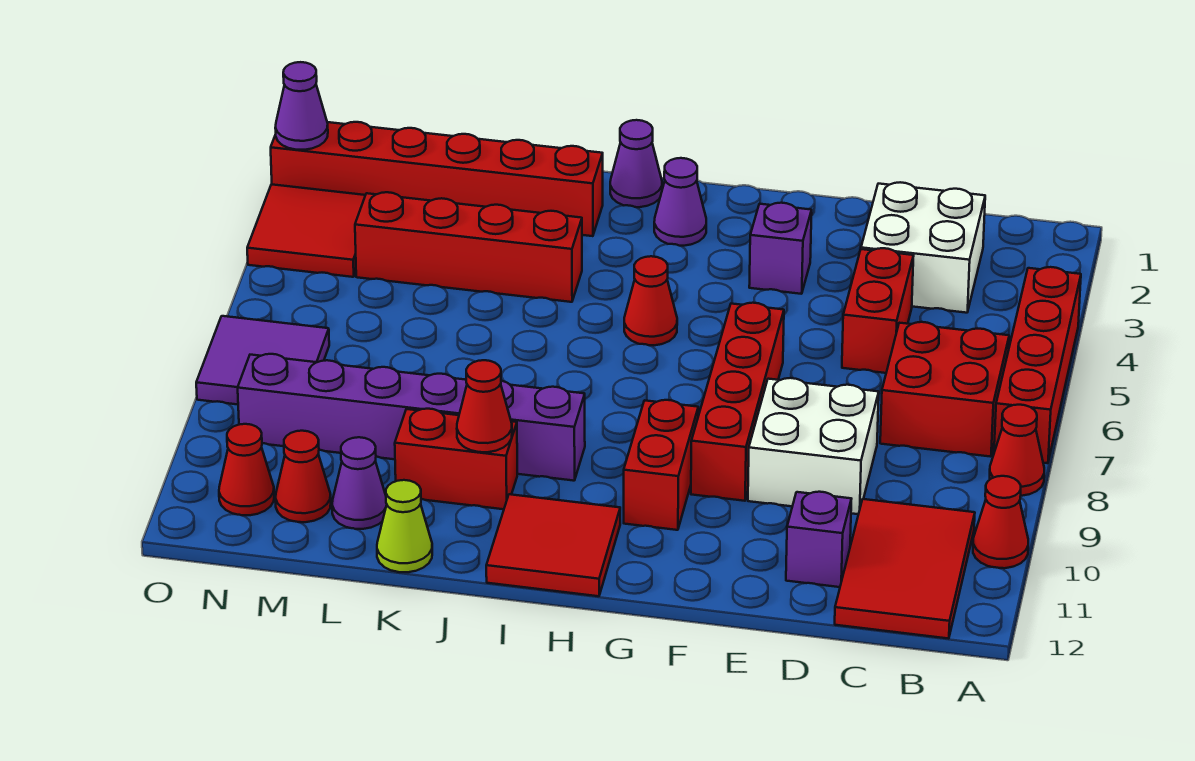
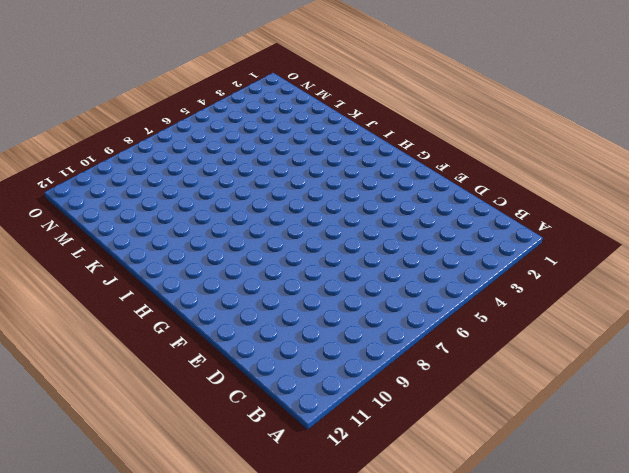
none -> red 1x4 brick [994,267,1081,463]
none -> red 1x1 cone [990,405,1044,496]
none -> red 1x1 cone [973,476,1028,568]

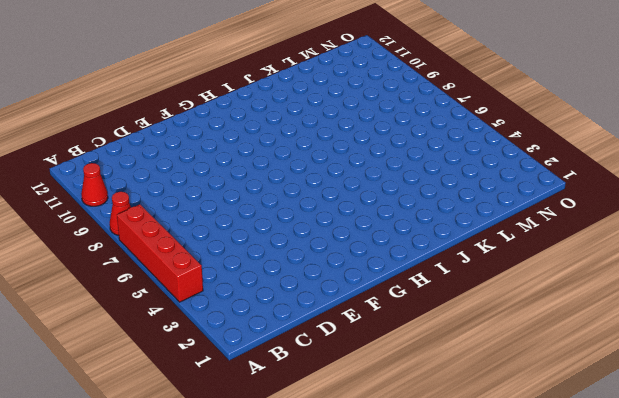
none -> red 2x2 brick [880,322,1009,457]
none -> red 2x3 tile [835,499,975,639]
none -> white 2x2 brick [861,182,985,313]

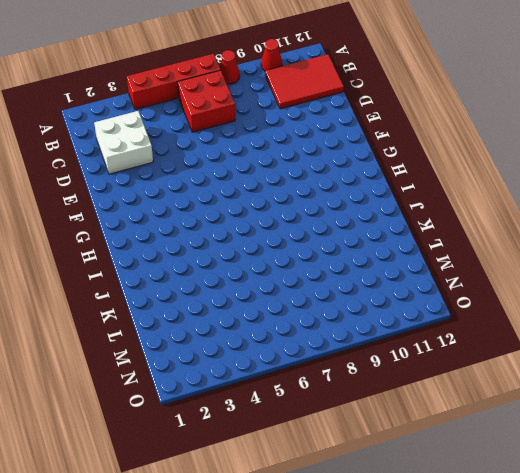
none -> red 1x2 brick [842,248,914,373]
none -> white 2x2 brick [748,378,879,514]
none -> purple 1x1 brick [786,492,851,587]

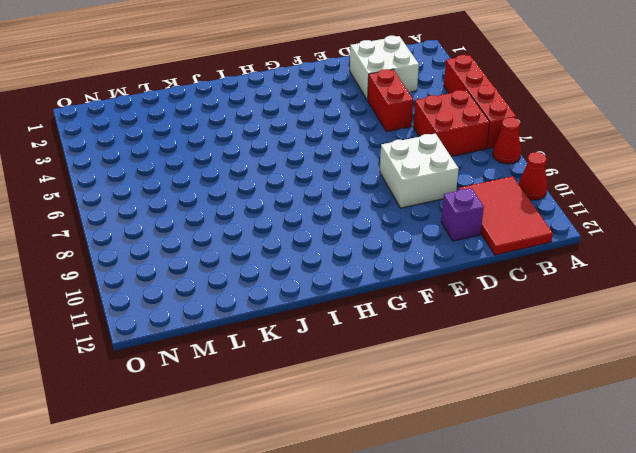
none -> purple 1x1 brick [749,203,812,294]
none -> red 1x4 brick [691,303,784,501]
none -> red 1x2 brick [624,400,698,530]

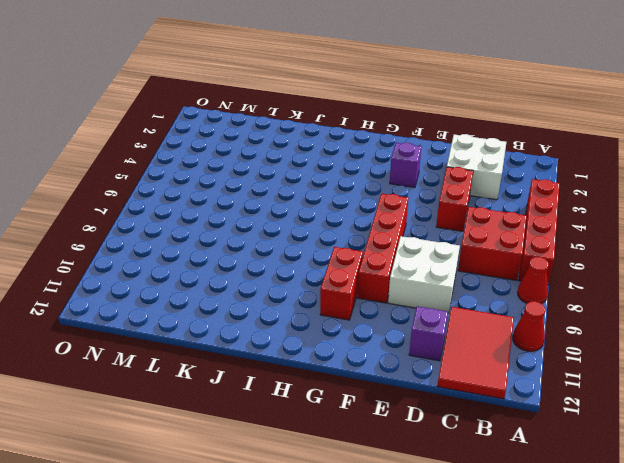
none -> purple 1x1 cone [654,158,706,246]
none -> red 1x1 cone [624,256,677,345]
none -> red 2x2 tile [486,494,620,596]

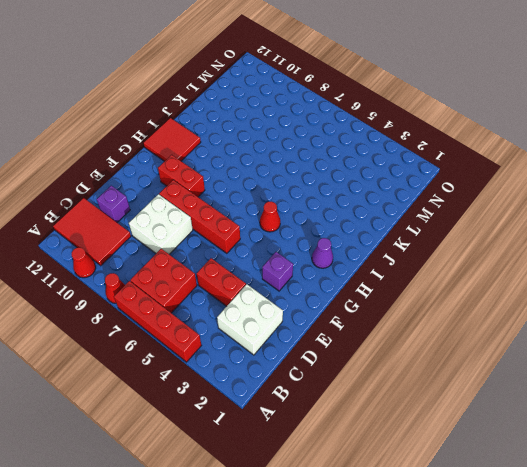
none -> purple 1x1 cone [610,120,662,207]
none -> purple 1x6 brick [238,354,585,481]
none -> red 1x6 brick [271,122,603,236]

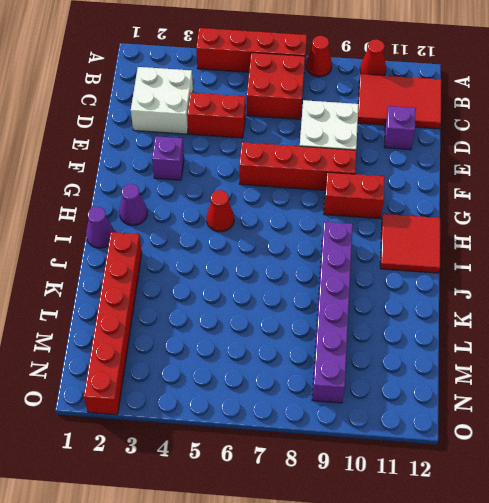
none -> red 1x4 brick [355,192,582,302]
none -> red 1x2 brick [395,409,517,509]
none -> lime 1x1 cone [377,480,432,572]

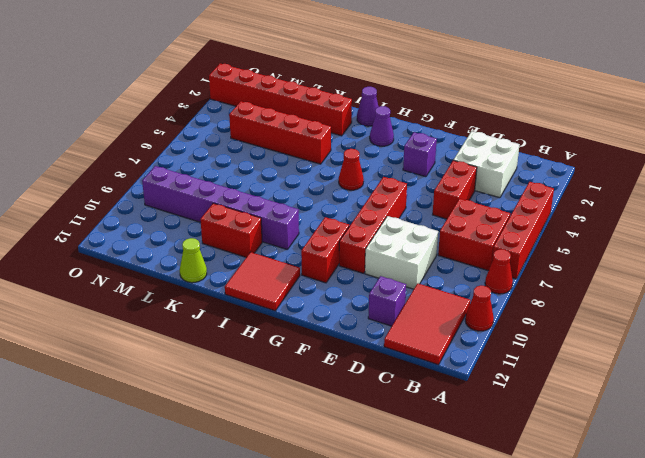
none -> purple 1x1 cone [332,437,387,529]
none -> red 1x1 cone [276,431,331,522]
none -> red 2x2 tile [247,184,365,277]

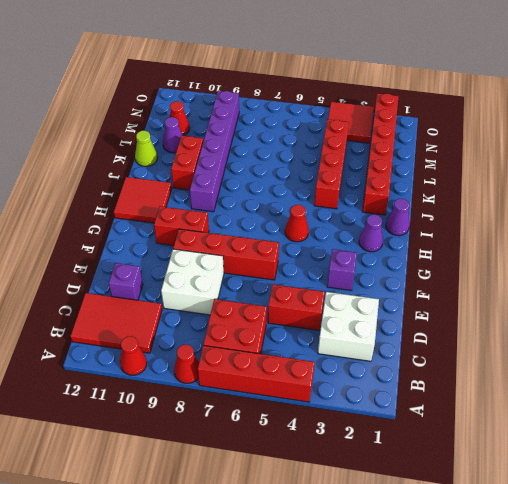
none -> purple 2x2 tile [196,316,329,404]
none -> red 1x1 cone [219,424,274,515]
none -> red 1x1 cone [457,360,512,452]

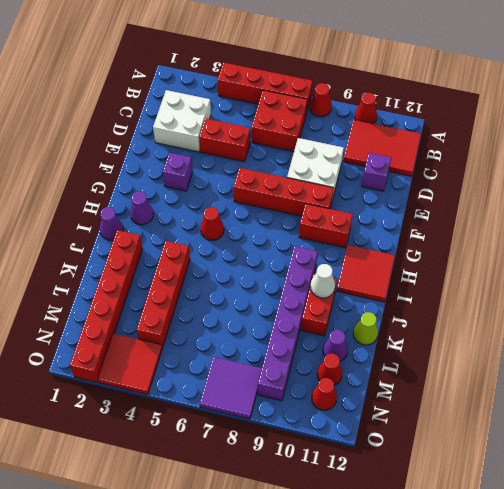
white 1x1 cone [310,264,335,298] -> red 1x1 cone [457,360,512,452]
none -> purple 1x1 cone [275,62,328,150]

